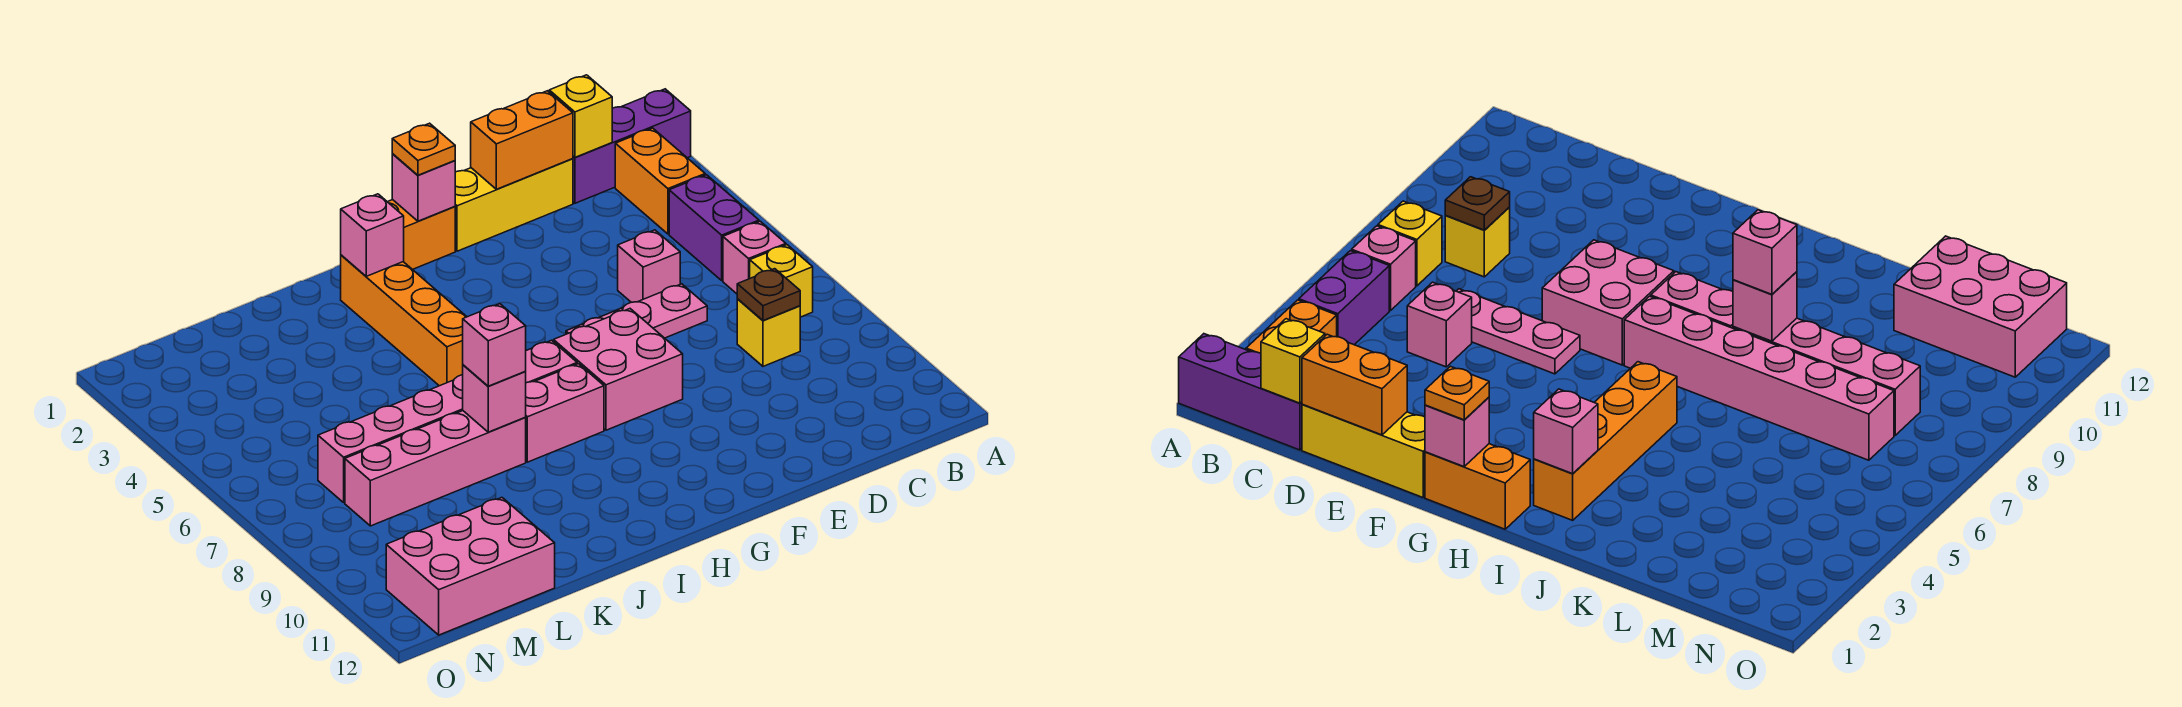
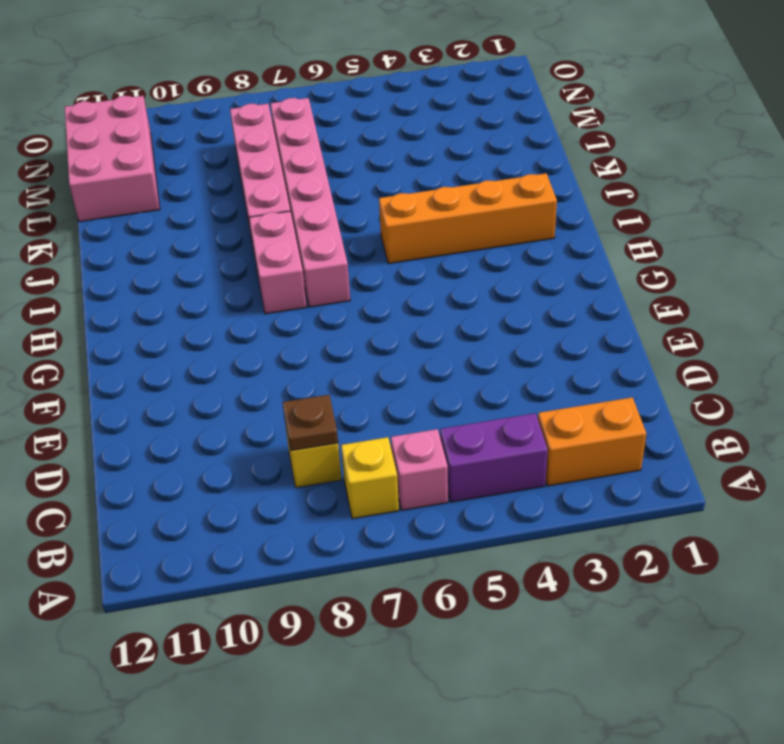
none -> purple 1x3 brick [573,89,691,203]
none -> yellow 1x3 brick [455,159,573,251]
none -> pink 1x1 brick [618,230,680,302]

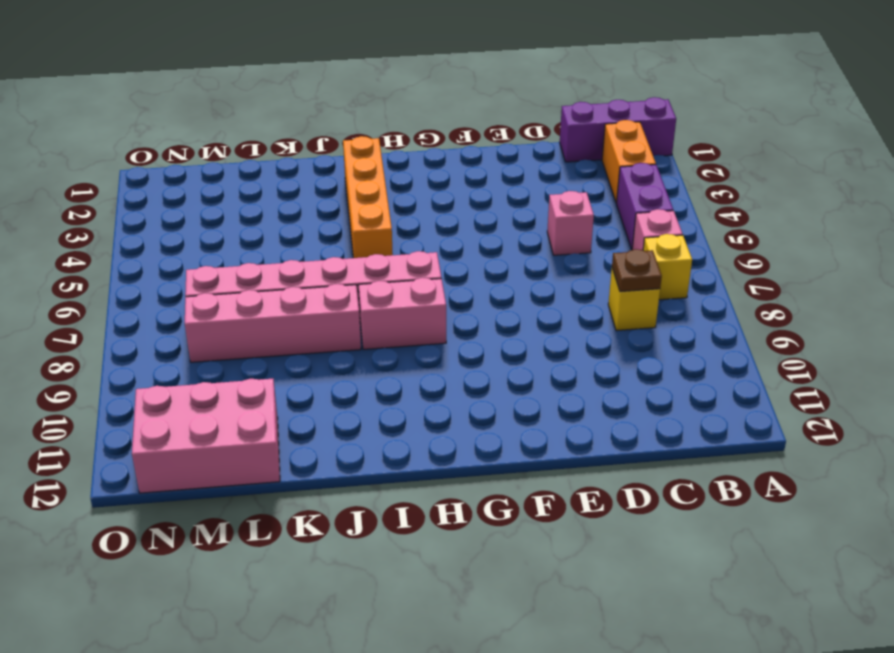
none -> yellow 1x3 brick [455,159,573,251]
none -> pink 1x3 plate [566,284,707,338]
none -> pink 2x2 brick [554,309,683,430]

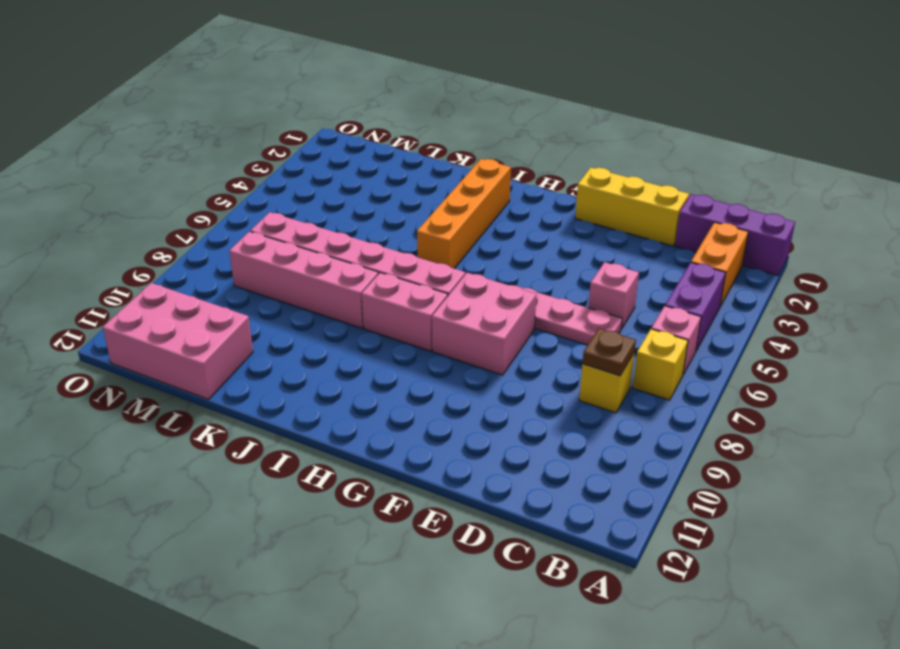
none -> orange 1x2 brick [388,200,455,270]
none -> yellow 1x1 brick [549,75,612,158]
none -> orange 1x2 brick [471,91,573,189]

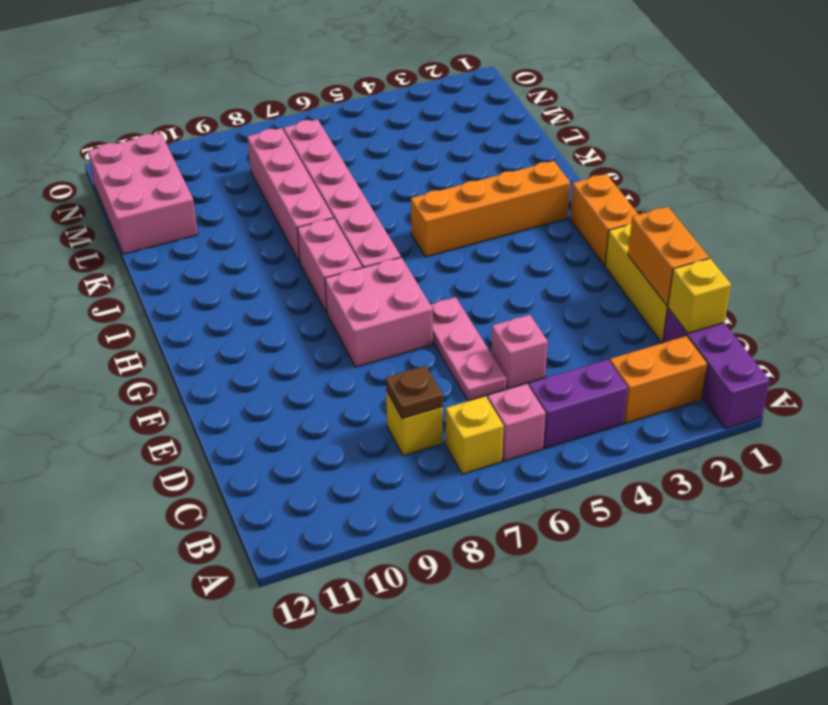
none -> pink 1x1 brick [392,154,455,221]
none -> pink 1x1 brick [341,194,404,276]
none -> pink 1x1 brick [463,365,526,432]

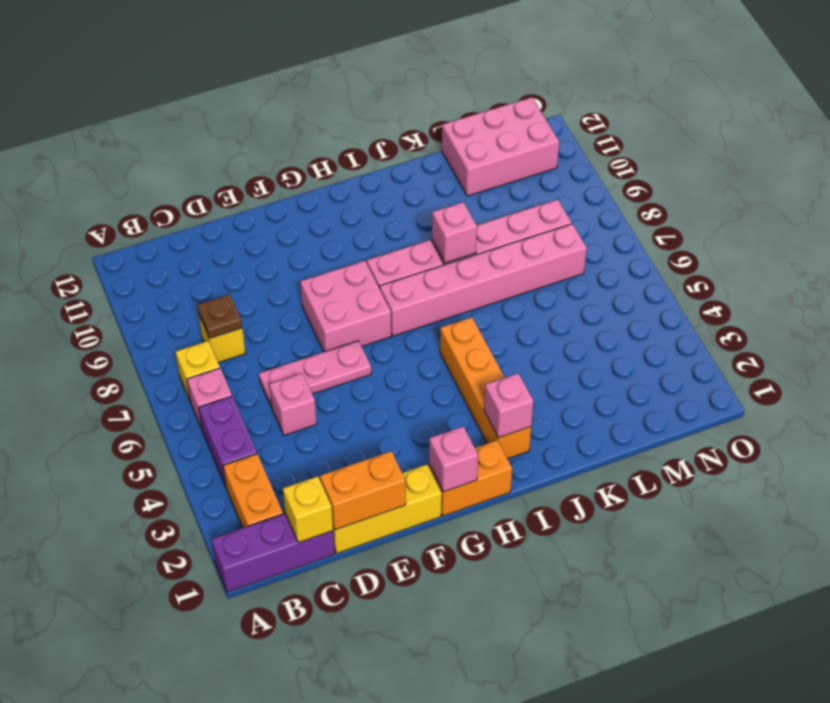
none -> orange 1x1 plate [392,123,455,175]
none -> pink 1x1 brick [463,304,526,386]

